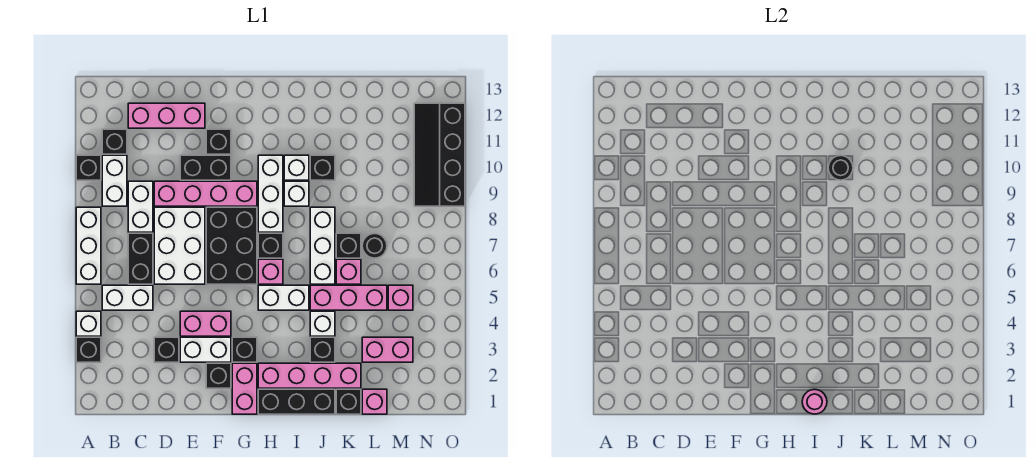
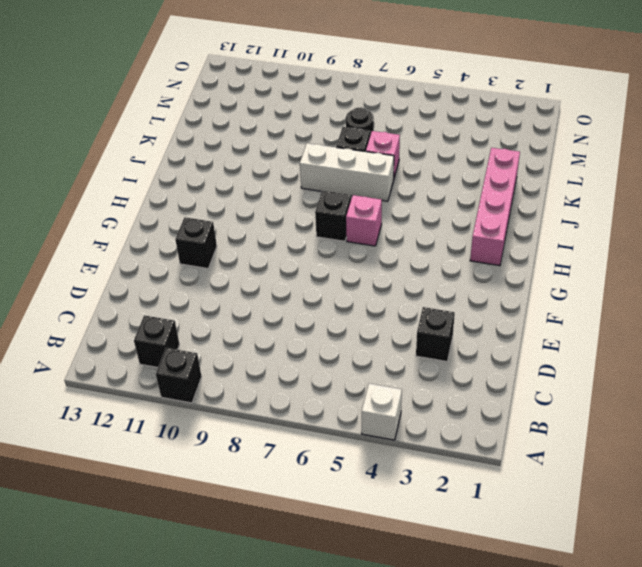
none -> black 1x1 brick [76,337,101,362]
none -> white 1x3 brick [76,207,101,284]
none -> white 1x2 brick [102,285,153,310]
none -> white 1x2 brick [102,155,127,206]

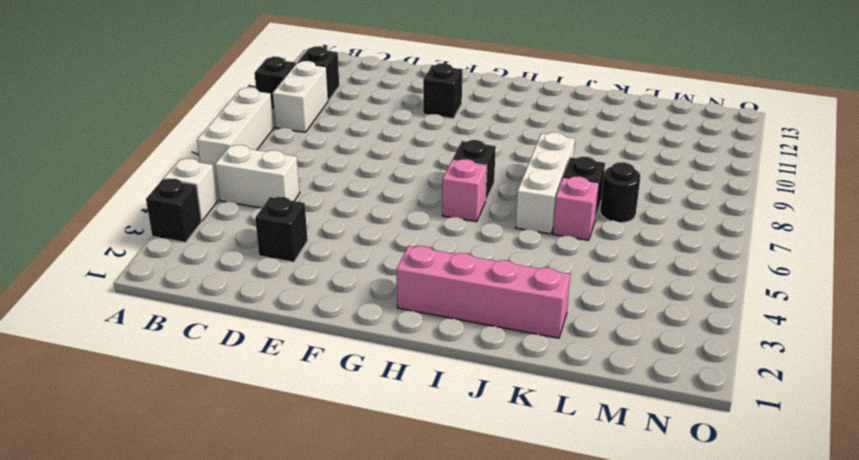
none -> black 1x2 brick [128,233,153,284]
none -> white 1x2 brick [128,181,153,232]
none -> pink 1x3 brick [128,103,205,128]
none -> white 2x3 brick [154,207,205,284]

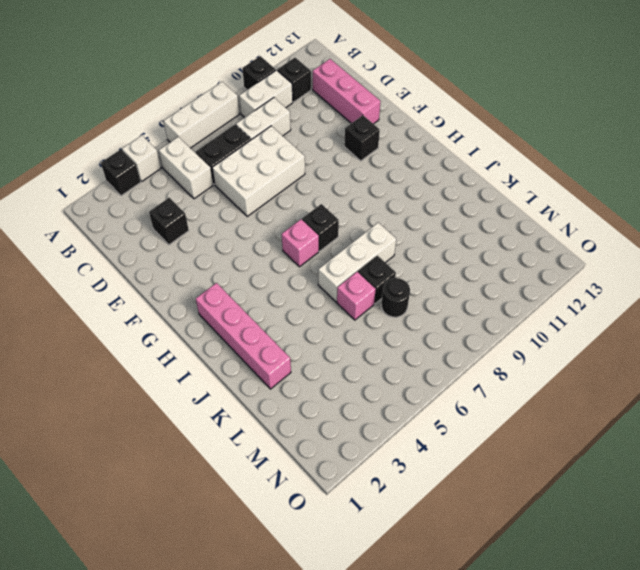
none -> pink 1x4 brick [154,181,257,206]
none -> white 1x2 brick [180,337,231,362]
none -> pink 1x2 brick [180,311,231,336]
none -> black 1x2 brick [180,155,231,180]

